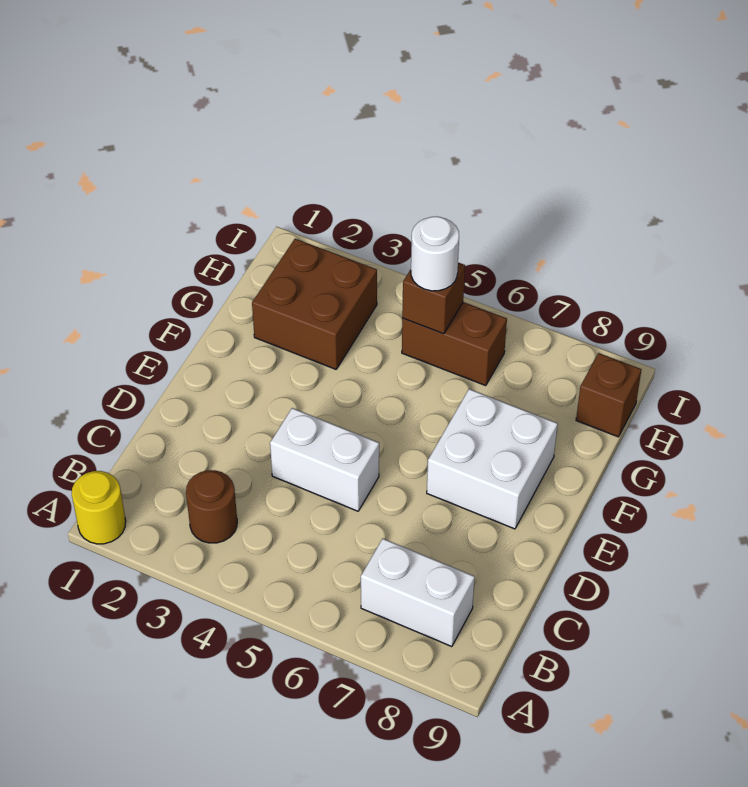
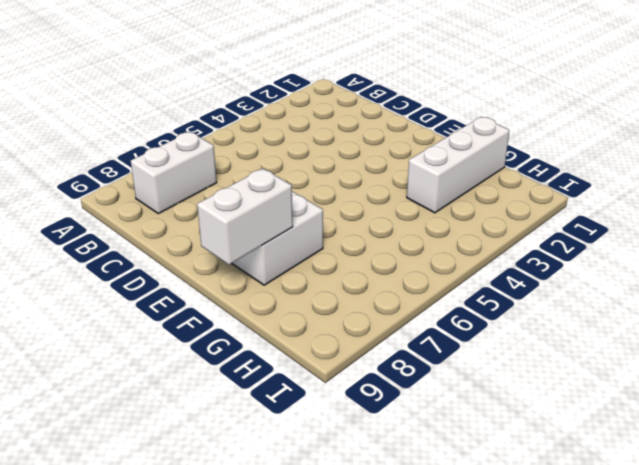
white 1x2 brick [197,169,293,265] -> white 1x2 brick moved to [270,408,379,511]
white 1x3 brick [407,117,509,213] -> brown 2x2 brick [252,239,377,369]
none -> yellow 1x1 round brick [72,471,126,544]
none -> brown 1x1 round brick [186,470,237,543]

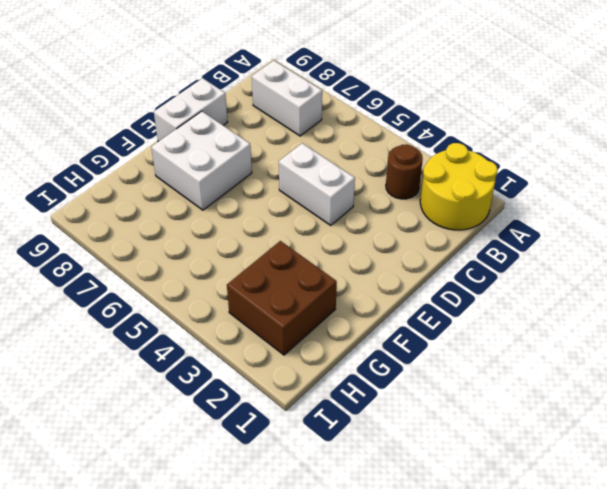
yellow 2x2 round brick [420,143,498,230] -> yellow 1x1 round brick [72,471,126,544]
white 1x2 brick [154,78,227,142] -> none
none -> brown 1x2 brick [402,302,507,386]
none -> brown 1x1 brick [576,353,641,437]

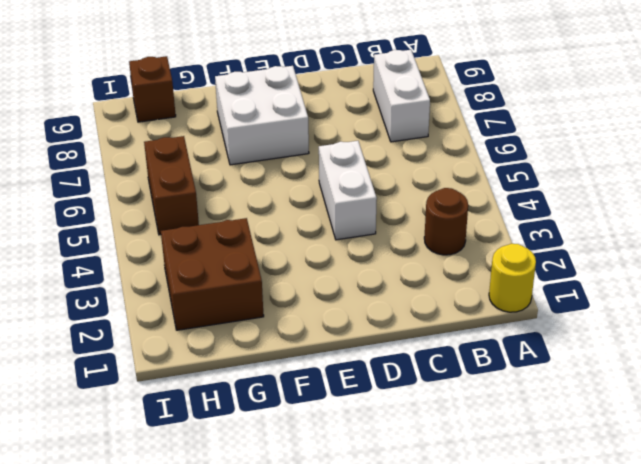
none -> brown 1x1 brick [402,263,465,334]
none -> white 1x1 round brick [411,217,459,291]

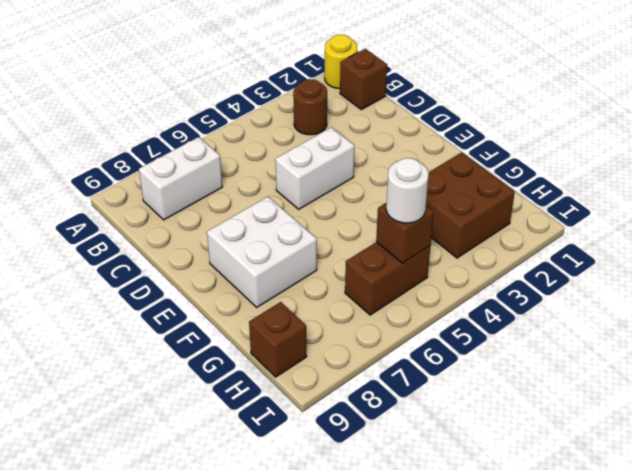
brown 1x1 brick [340,49,387,110] -> none

